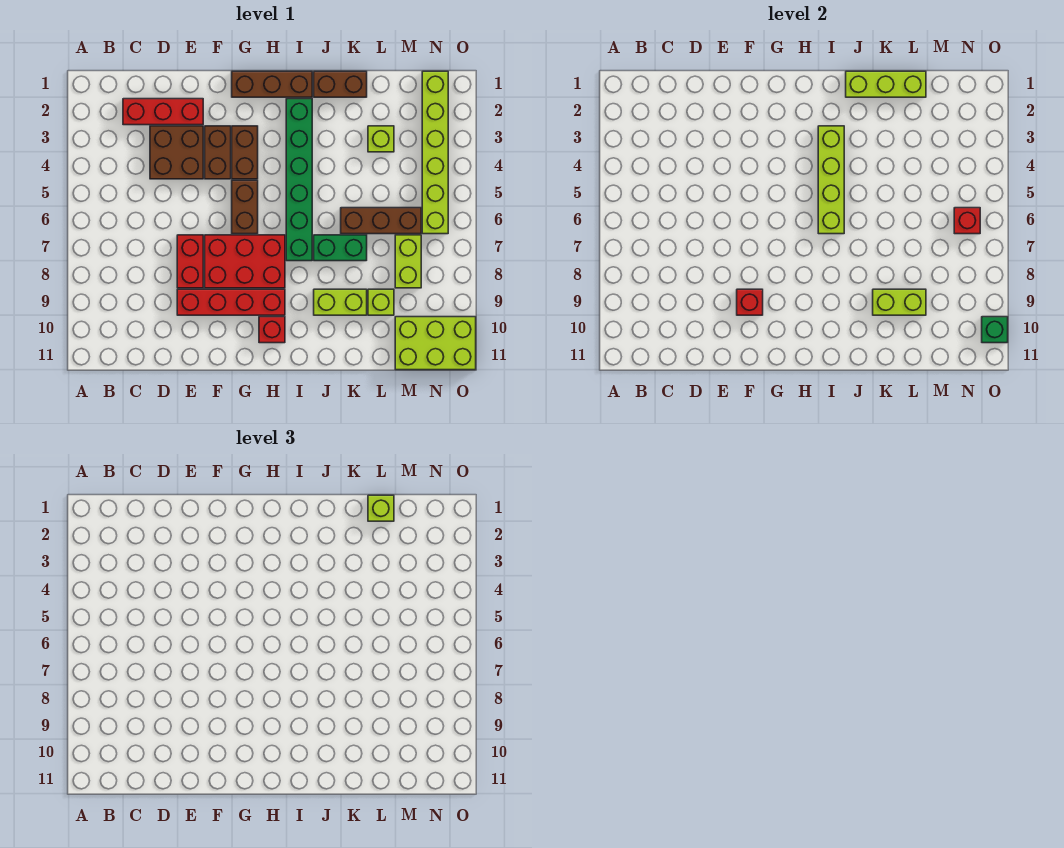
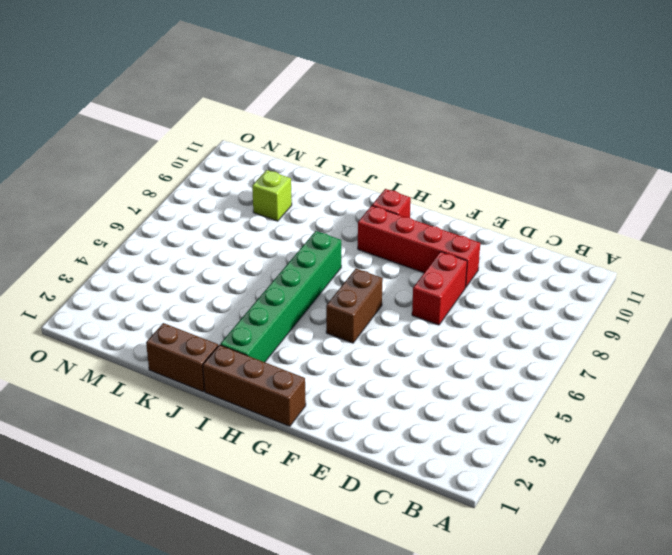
none -> red 1x3 brick [123,99,203,125]
none -> brown 2x2 brick [150,126,203,179]
none -> brown 1x2 brick [205,126,231,179]

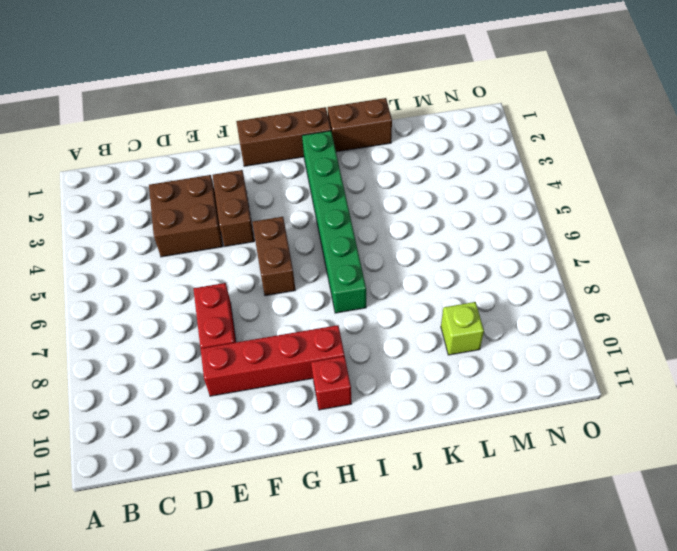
none -> red 1x3 brick [123,99,203,125]
none -> red 2x3 brick [205,235,285,288]
none -> brown 1x2 brick [232,126,258,179]

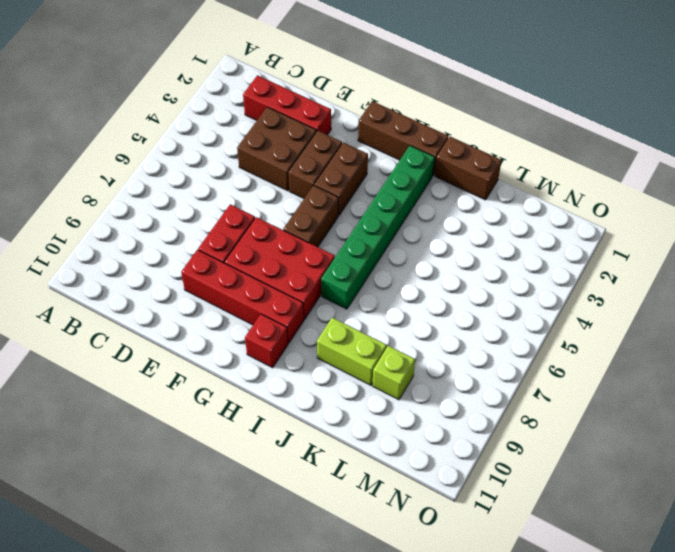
none -> green 1x2 brick [314,235,367,261]
none -> brown 1x3 brick [341,208,421,234]
none -> lime 1x1 brick [368,126,394,152]

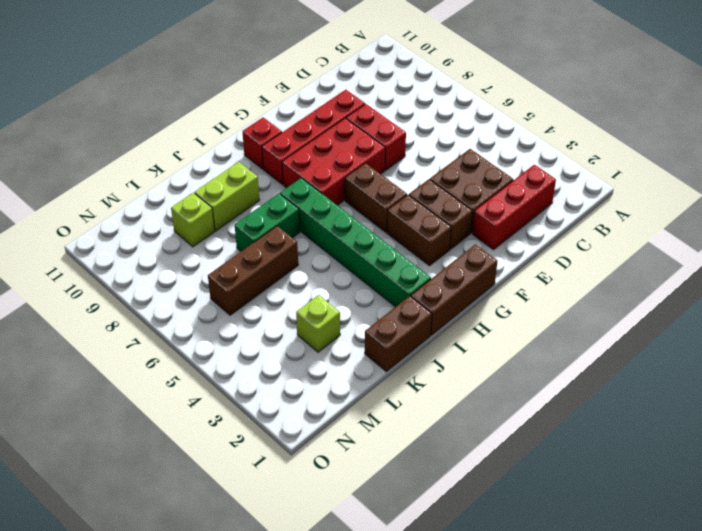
none -> lime 1x2 brick [395,235,421,288]
none -> lime 2x3 brick [395,317,476,370]
none -> lime 1x6 brick [422,71,448,234]

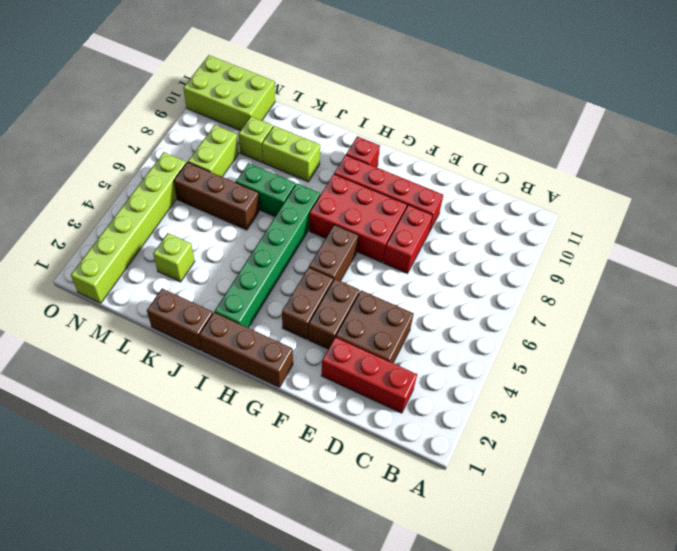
none -> red 1x1 brick [737,289,763,315]
none -> lime 1x4 brick [818,126,844,234]
none -> lime 1x3 brick [846,71,926,97]

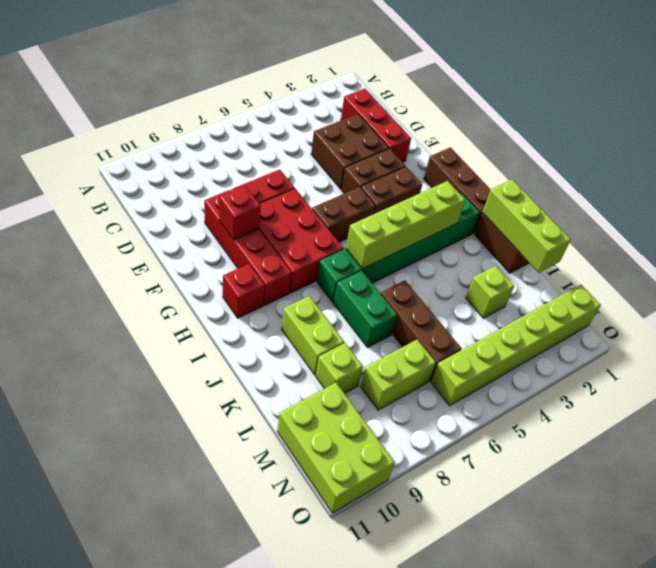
none -> lime 1x2 brick [873,289,926,315]
none -> red 1x1 brick [954,208,980,234]
none -> green 1x1 brick [982,317,1008,343]

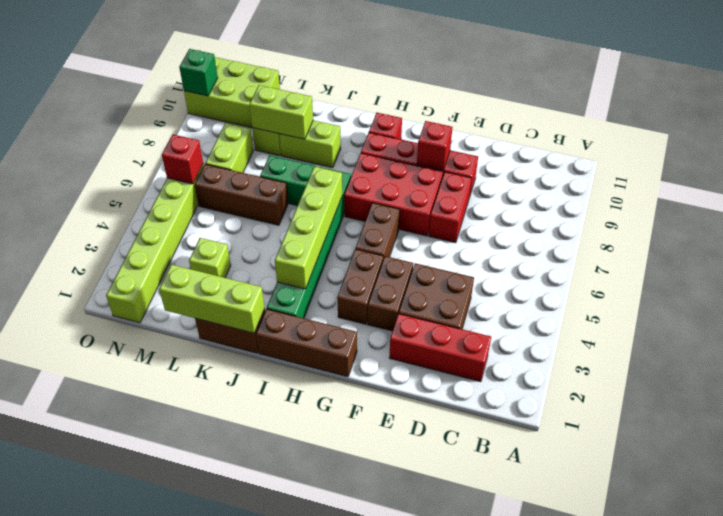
none -> lime 1x1 brick [368,495,394,521]

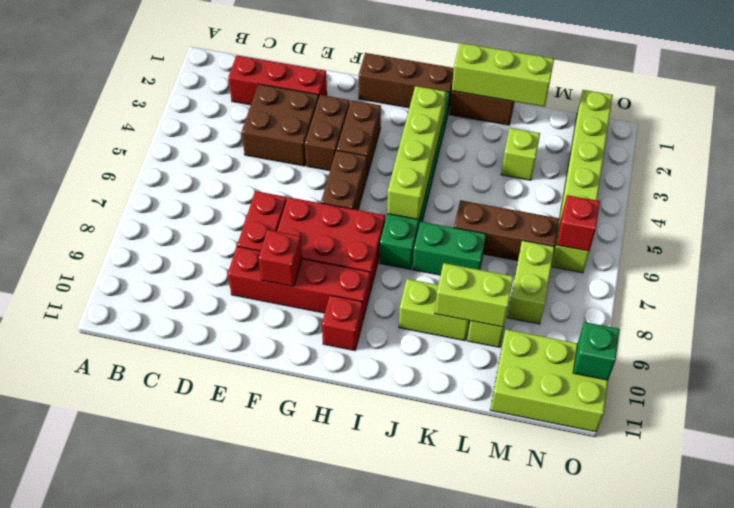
none -> lime 1x1 brick [368,495,394,521]

